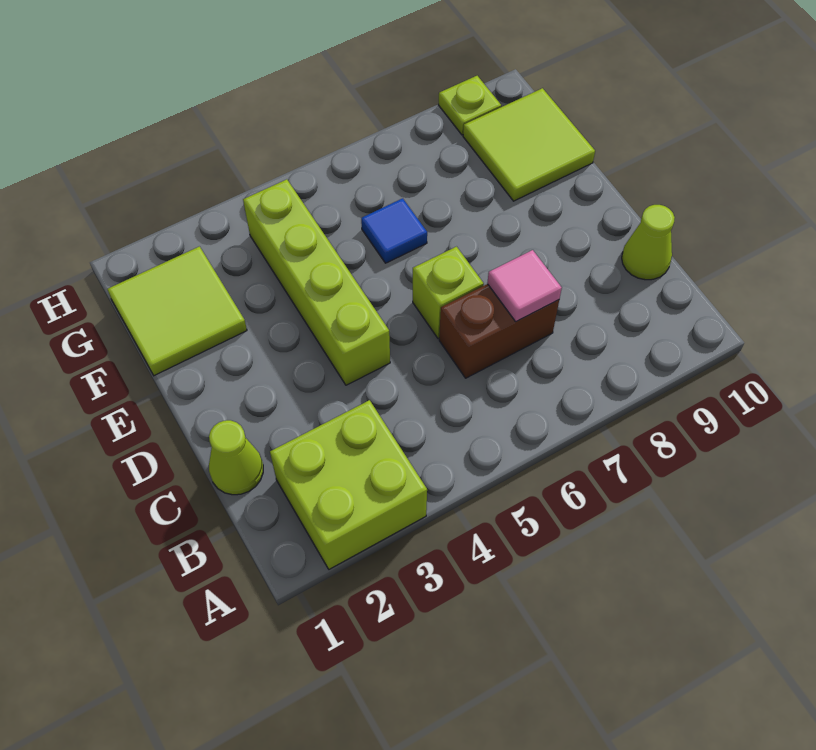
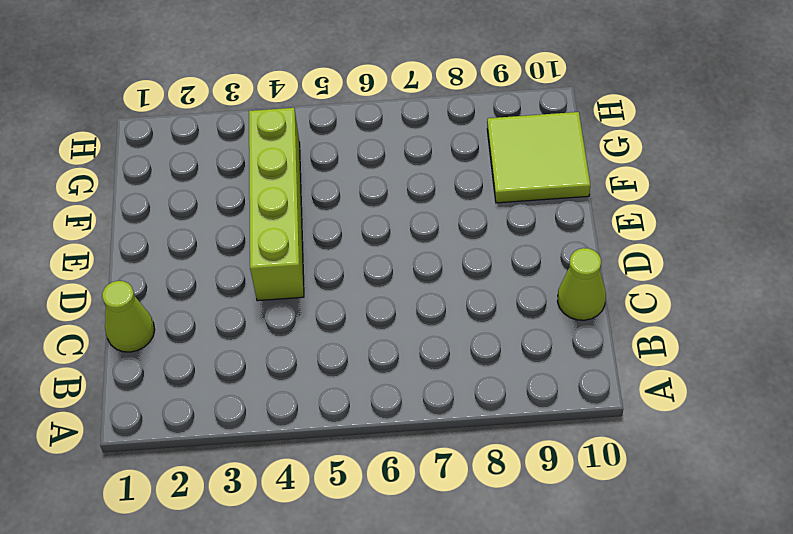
none -> lime 2x2 brick [270,400,427,569]
none -> brown 1x2 brick [439,284,559,378]

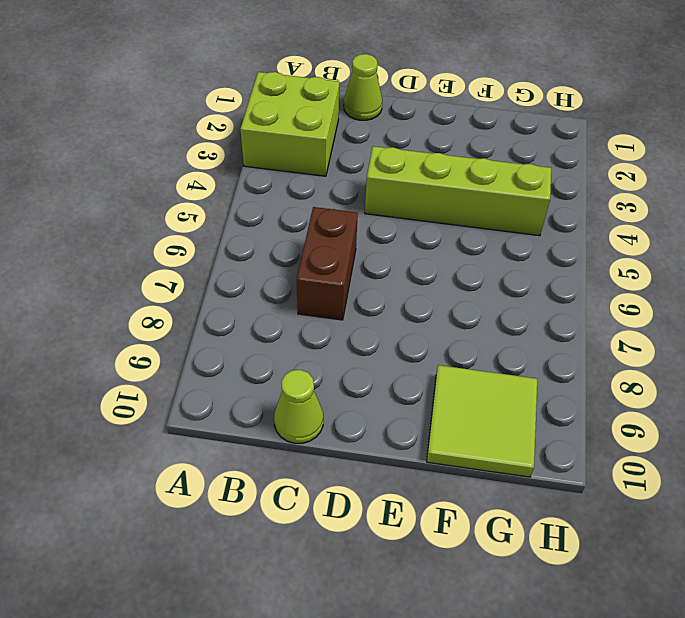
none -> lime 1x1 brick [413,247,484,339]
none -> lime 2x2 tile [107,246,247,376]

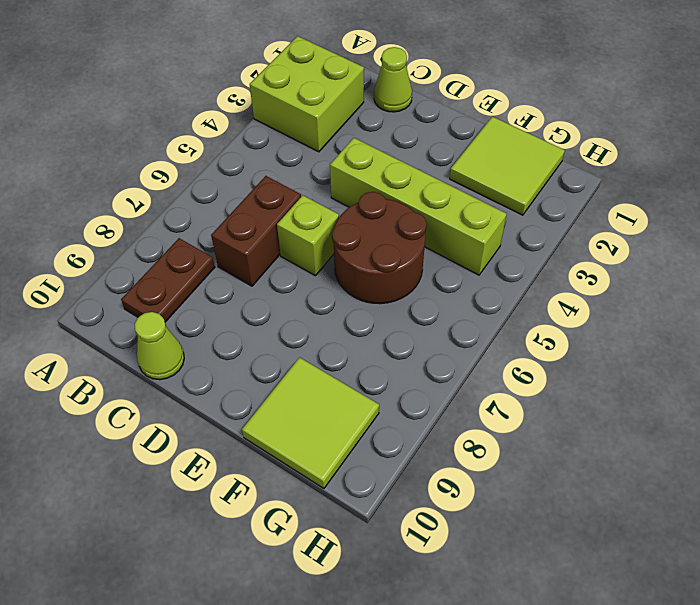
brown 1x2 plate [121,238,215,322] -> none
brown 2x2 round brick [332,192,426,304] -> blue 1x1 tile [361,198,427,263]
none -> lime 1x1 plate [438,76,501,135]
none -> pink 1x1 tile [487,250,562,322]

